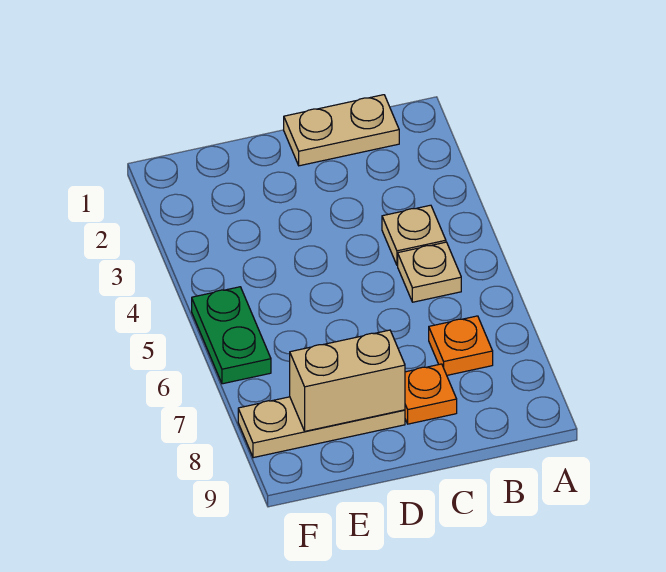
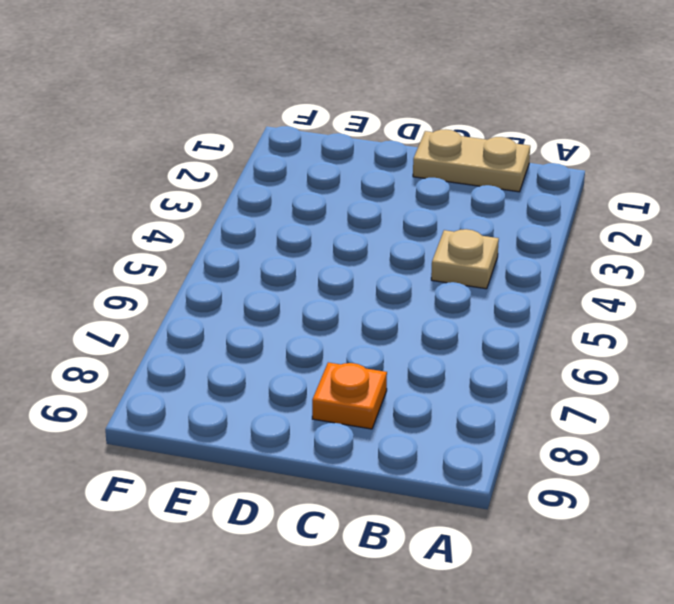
none -> tan 1x1 plate [398,242,461,302]
none -> orange 1x1 plate [429,316,493,375]

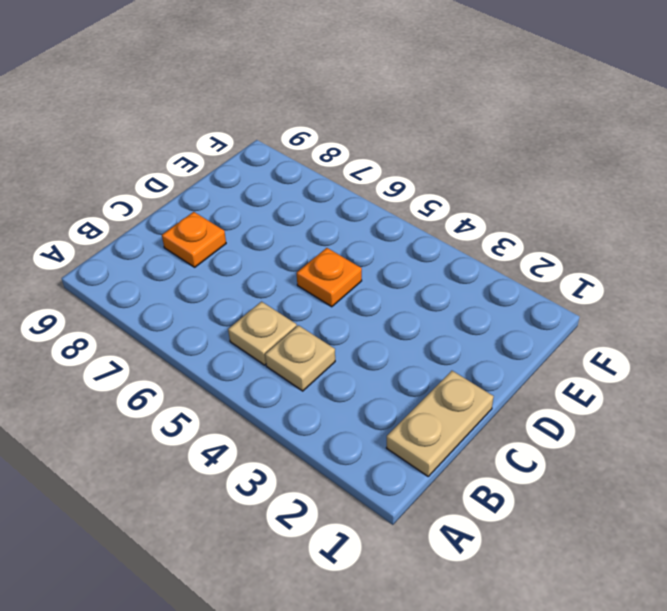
orange 1x1 plate [297,248,362,307] -> orange 1x1 plate moved to [429,316,493,375]
none -> tan 1x3 plate [238,397,405,458]
none -> green 1x2 plate [192,287,271,384]

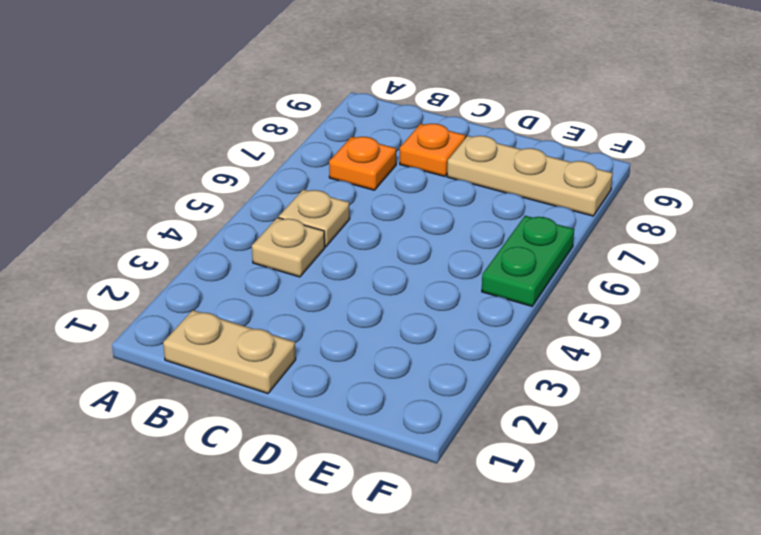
none -> tan 1x2 brick [290,330,405,431]

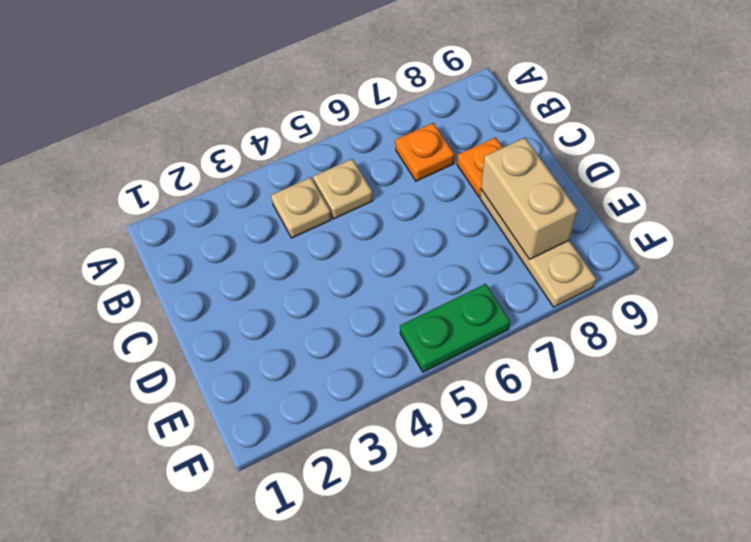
none -> tan 1x2 plate [284,95,399,166]

